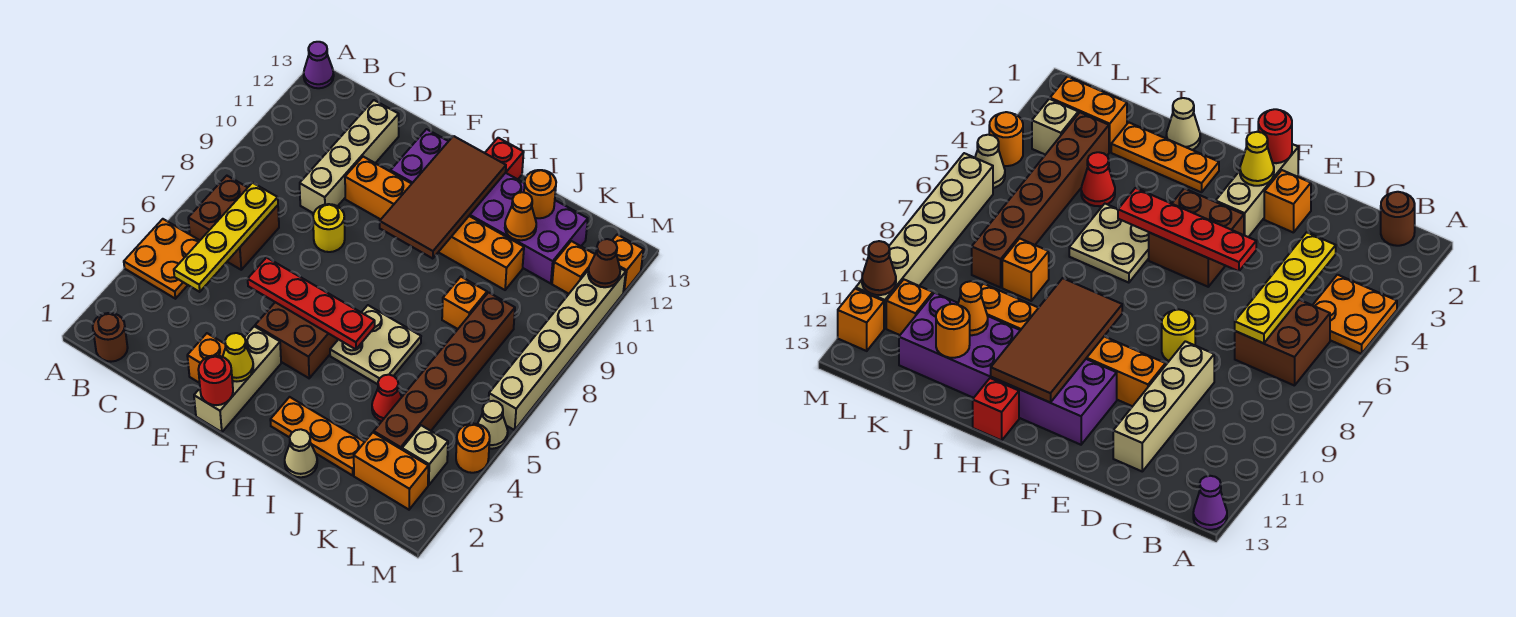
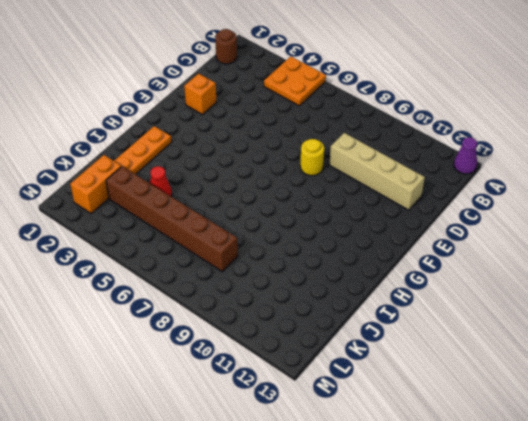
none -> brown 2x2 brick [188,176,279,270]
none -> orange 1x6 brick [345,157,524,290]
none -> tan 1x3 brick [194,326,281,432]
none -> brown 2x2 brick [255,302,338,378]

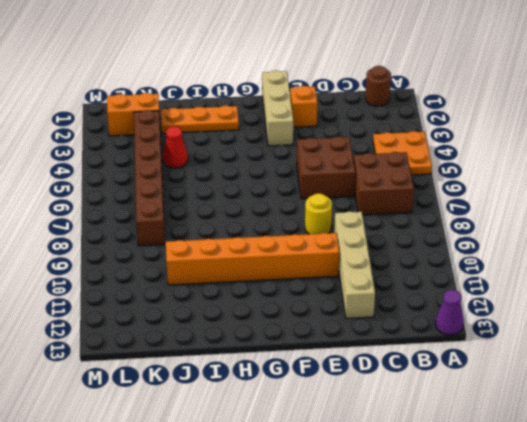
brown 2x2 brick [297,136,355,199] -> brown 2x2 brick moved to [255,302,338,378]
none -> purple 2x6 brick [390,129,588,283]
none -> tan 2x2 plate [330,305,421,384]
none -> red 1x1 brick [485,138,524,179]
none -> tan 1x1 cone [285,429,317,477]

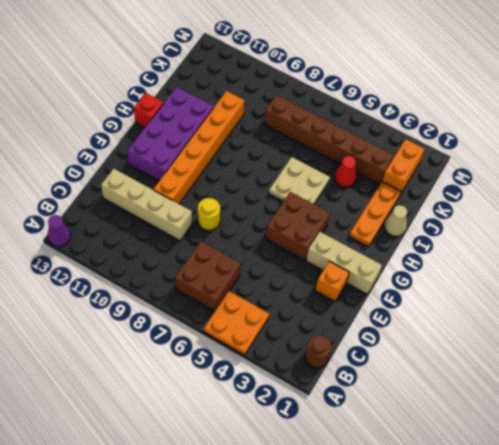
purple 2x4 brick [127,87,214,181] -> purple 2x6 brick [390,129,588,283]
none -> orange 1x1 brick [442,277,487,329]
none -> tan 1x1 brick [402,425,448,485]
none -> orange 1x1 brick [552,241,595,294]
none -> orange 1x1 round brick [456,423,490,473]

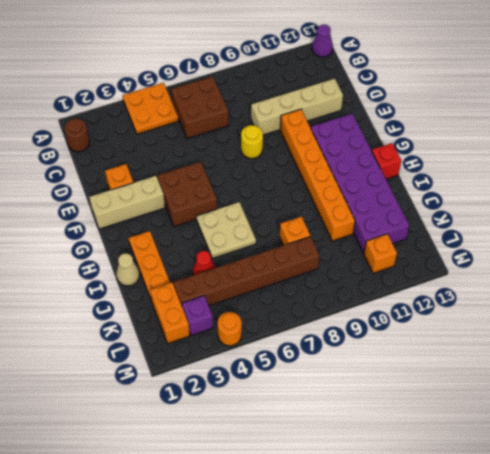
purple 1x1 brick [182,296,213,336] -> tan 1x1 brick [402,425,448,485]
none -> tan 1x1 cone [478,401,508,449]
none -> tan 1x6 brick [489,268,626,430]
none -> orange 1x1 brick [613,235,644,292]
none -> yellow 1x4 plate [174,183,278,292]

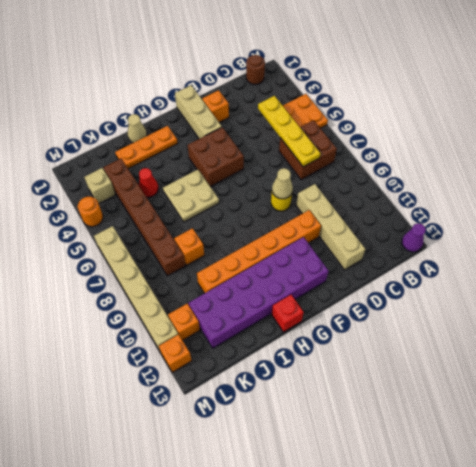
tan 1x1 cone [272,168,293,199] -> tan 1x1 cone moved to [478,401,508,449]
none -> orange 1x2 brick [354,433,428,510]
none -> red 1x4 plate [248,258,375,349]
none -> red 1x1 round brick [198,355,233,405]
none -> yellow 1x1 cone [223,333,253,381]

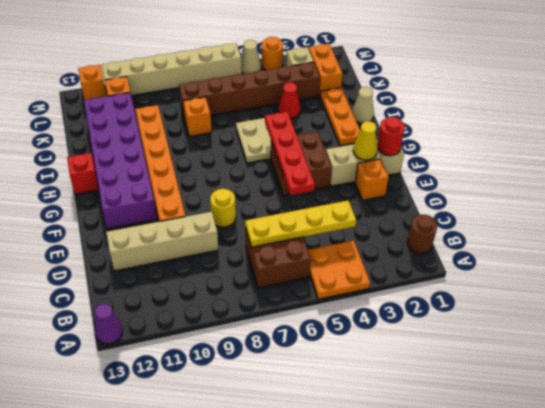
none -> brown 2x4 tile [380,136,506,258]
none -> orange 1x1 cone [505,192,536,240]
none -> orange 1x1 round brick [524,170,556,218]
none -> brown 1x1 cone [588,239,620,287]

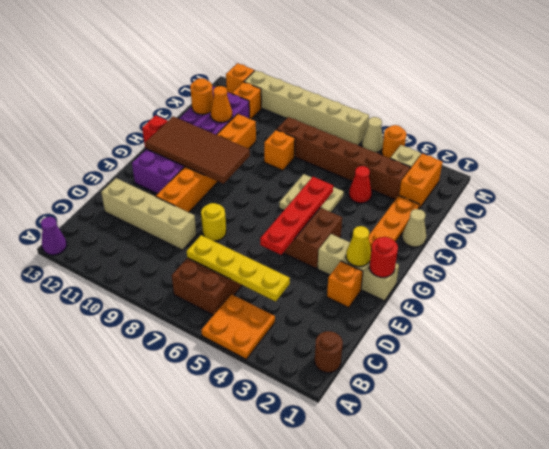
none -> brown 1x1 cone [588,239,620,287]

